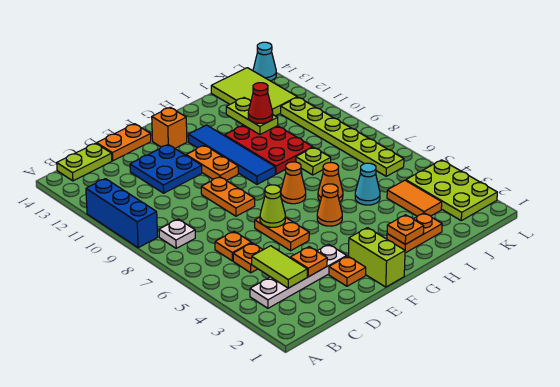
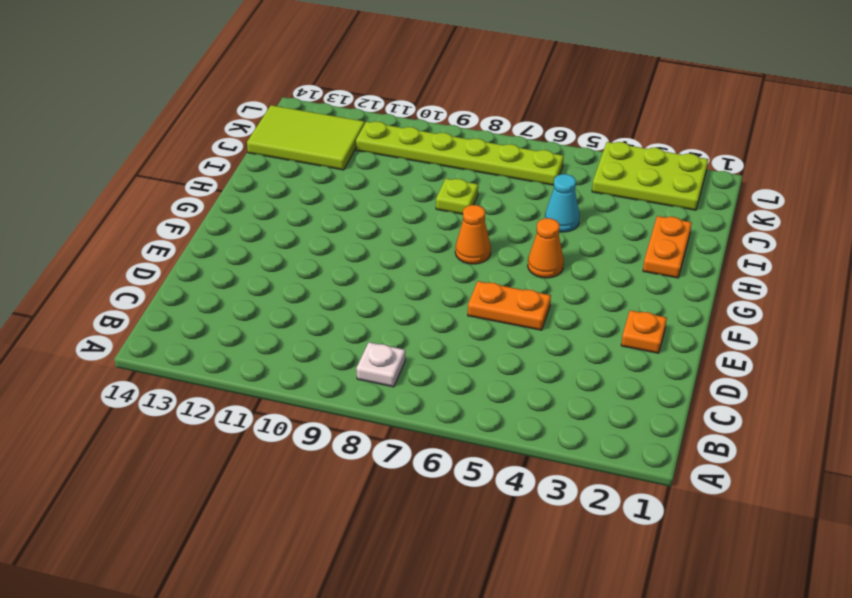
none -> blue 1x3 brick [86,179,158,248]
none -> white 1x4 plate [250,244,347,308]
none -> lime 1x2 plate [57,143,112,181]
none -> orange 1x1 plate [233,243,263,273]

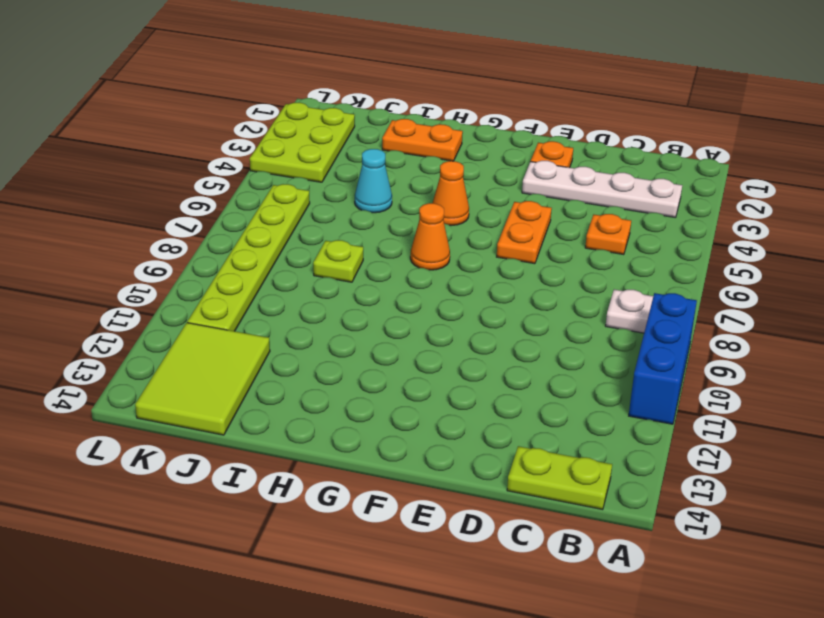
none -> orange 1x1 plate [215,231,251,261]
none -> blue 2x2 plate [130,145,202,193]
none -> orange 1x2 plate [97,124,151,161]
none -> orange 1x2 plate [201,177,255,216]

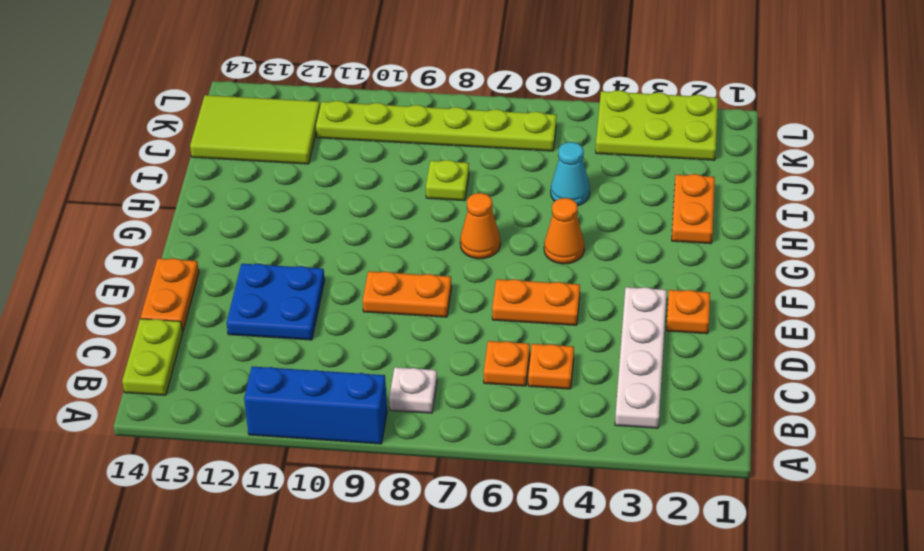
none -> lime 1x2 brick [349,228,405,287]
none -> orange 1x2 plate [186,145,238,181]
none -> orange 1x1 brick [152,107,187,149]
none -> blue 1x4 tile [188,125,275,184]

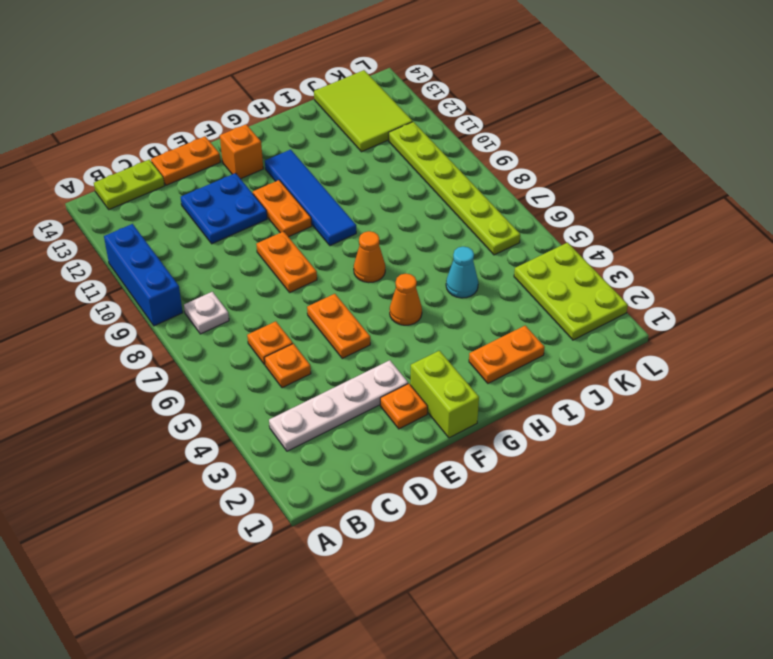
none -> orange 1x1 cone [318,163,343,202]
none -> red 2x3 plate [225,125,313,174]
none -> lime 1x1 plate [296,147,331,175]
none -> orange 1x2 tile [387,180,442,216]

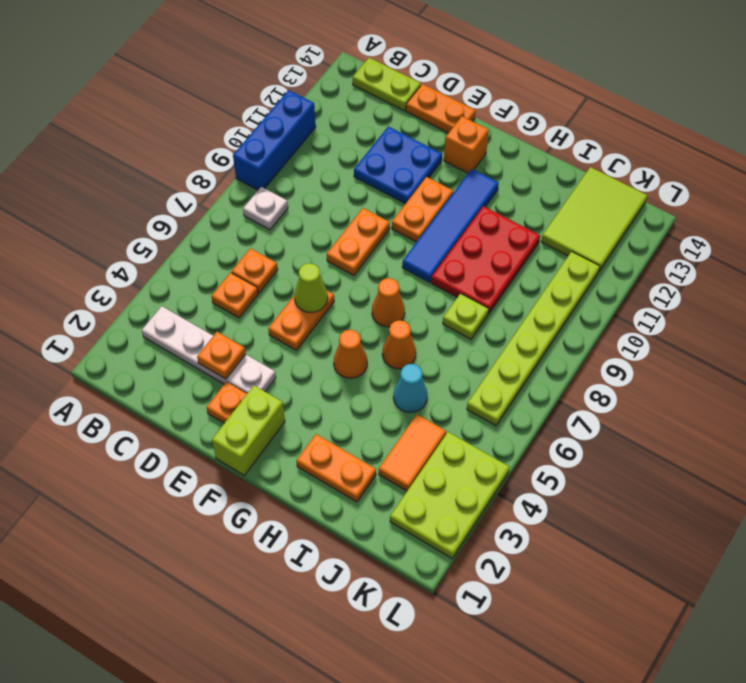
none -> cyan 1x1 cone [253,42,276,81]
none -> lime 1x2 tile [252,246,307,288]
none -> orange 1x1 plate [387,215,424,244]
none -> lime 1x2 plate [226,98,278,135]

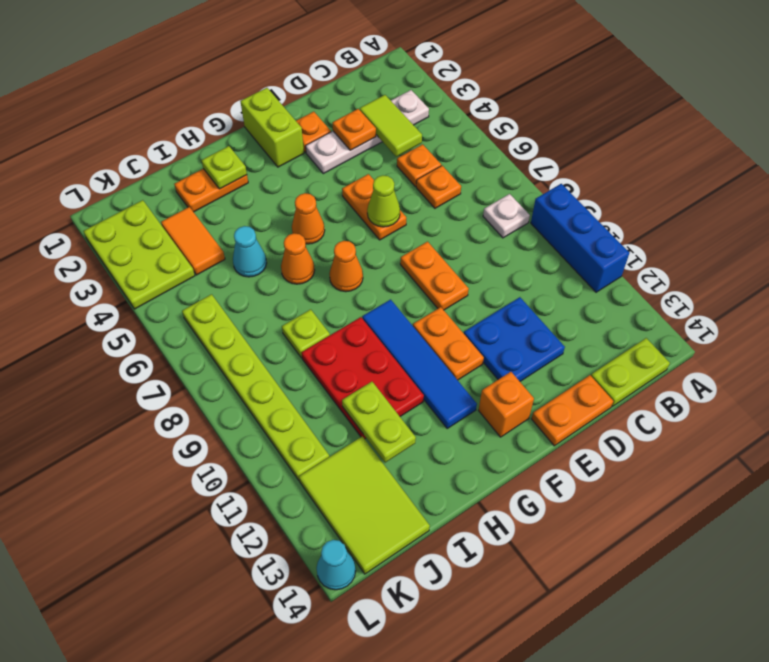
lime 1x1 plate [202,146,247,189] -> orange 1x1 plate [387,215,424,244]
none -> red 1x1 cone [248,83,273,123]

